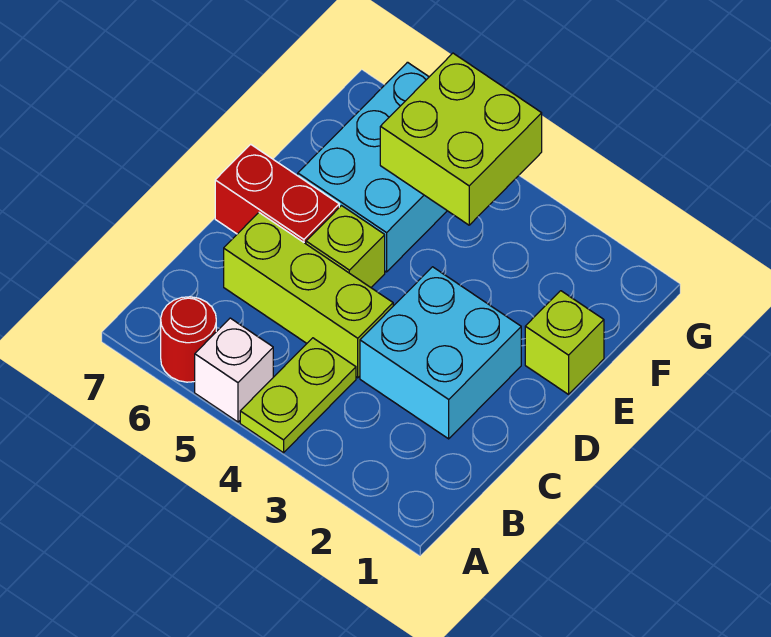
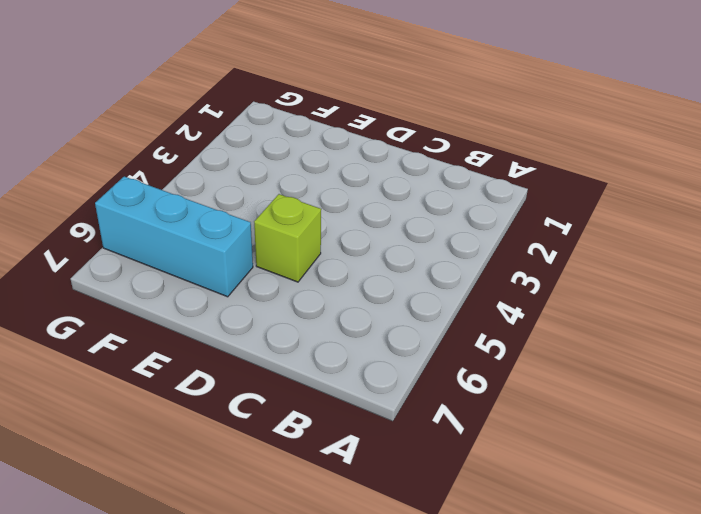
cyan 1x3 brick [95,176,253,297] -> cyan 2x3 brick [298,62,447,272]
none -> lime 1x2 plate [240,338,356,453]
none -> white 1x1 brick [195,318,273,422]

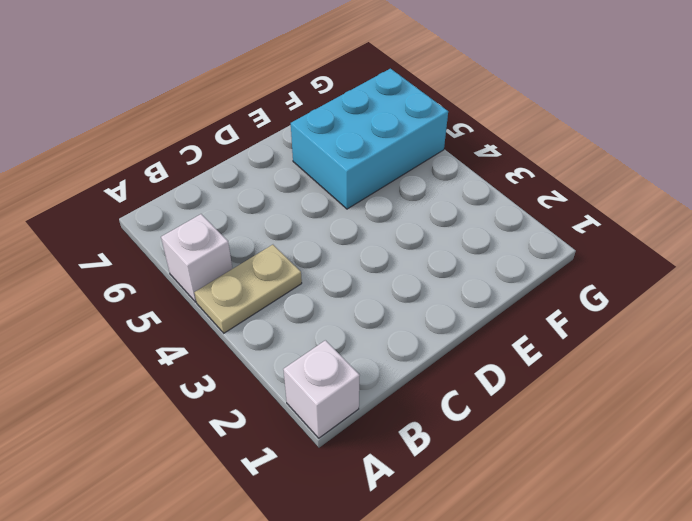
white 1x1 brick [283,340,360,438] -> none
tan 1x2 plate [195,245,302,333] -> lime 1x2 plate [240,338,356,453]
none -> red 1x1 round brick [161,297,216,382]
none -> cyan 2x2 brick [360,267,521,439]

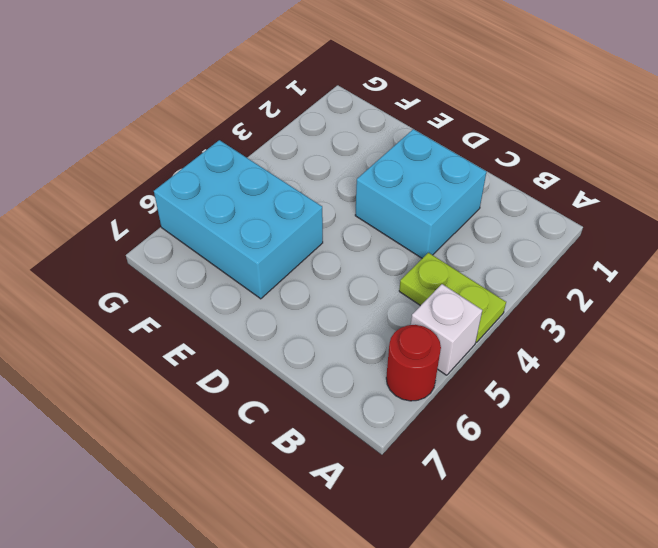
none -> lime 1x3 brick [224,213,393,378]
none -> lime 1x1 brick [306,206,385,287]

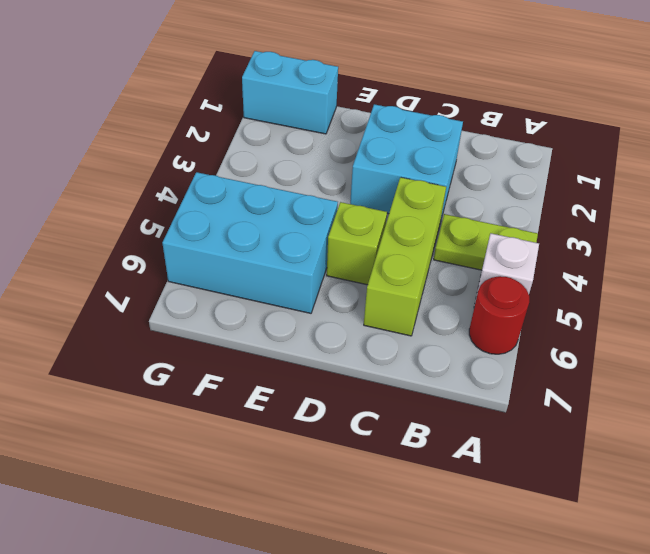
cyan 1x2 brick [242,51,338,134] -> none
none -> red 1x2 brick [215,144,339,244]
none -> lime 1x1 brick [525,291,604,394]

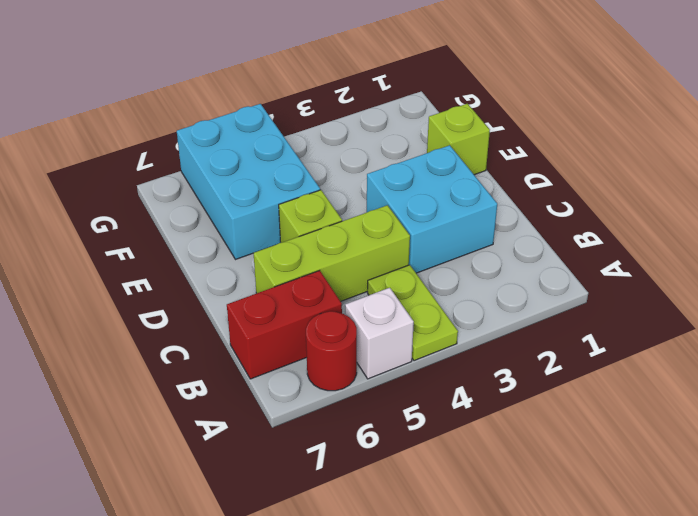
red 1x2 brick [227,270,342,379] -> red 1x2 brick moved to [215,144,339,244]
none -> lime 2x2 brick [380,53,542,225]

